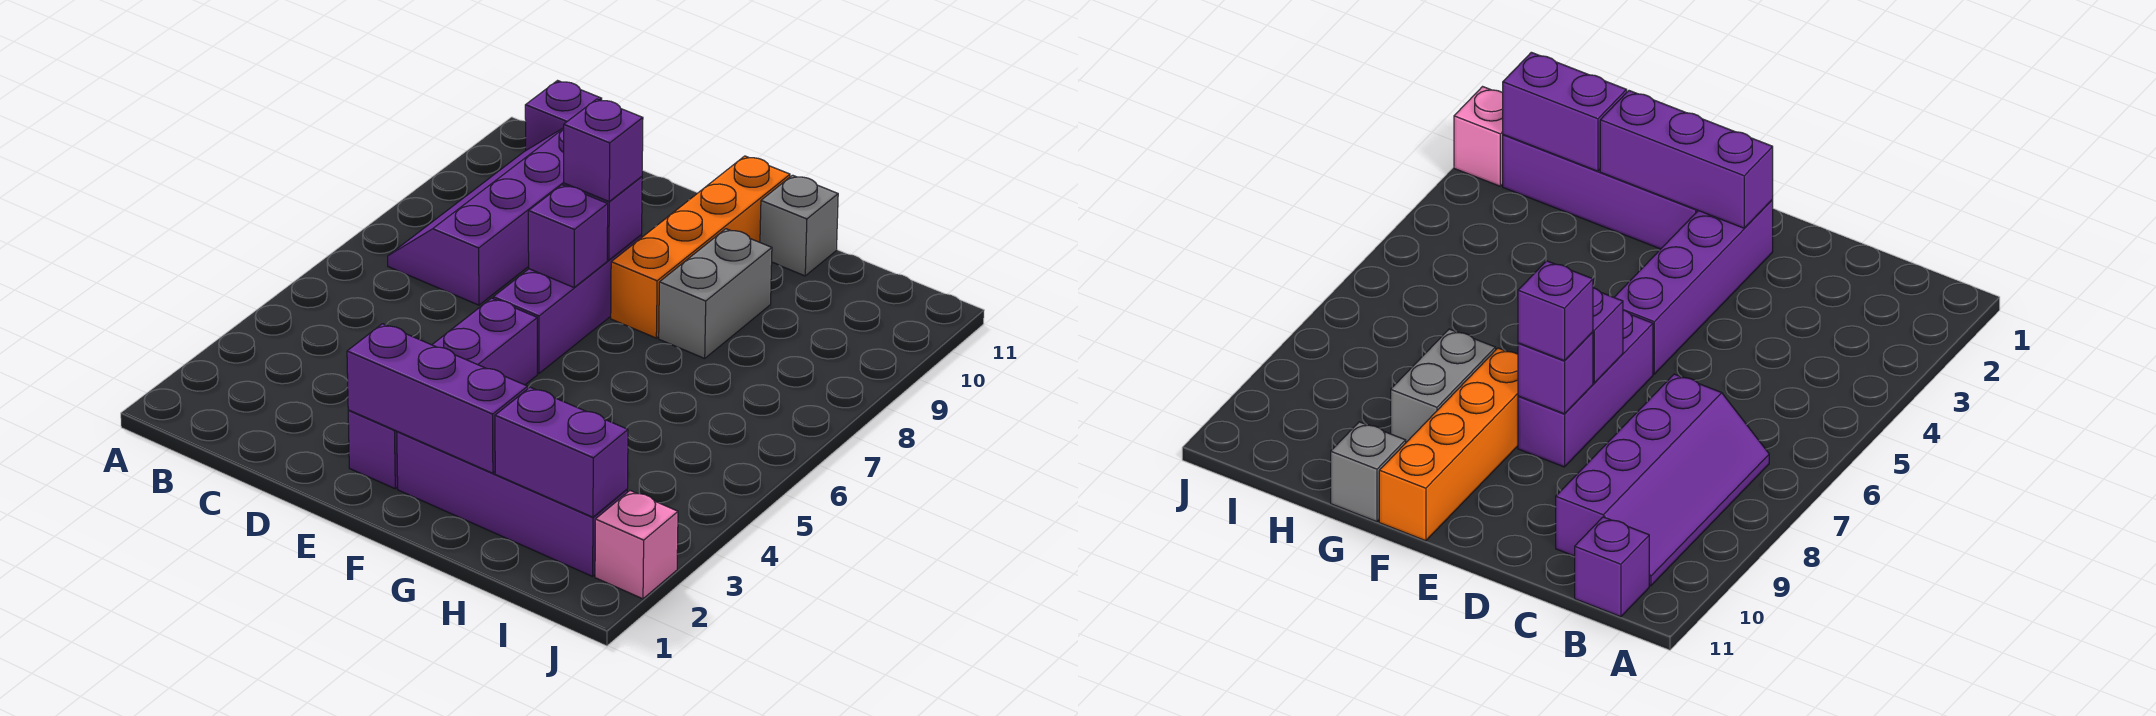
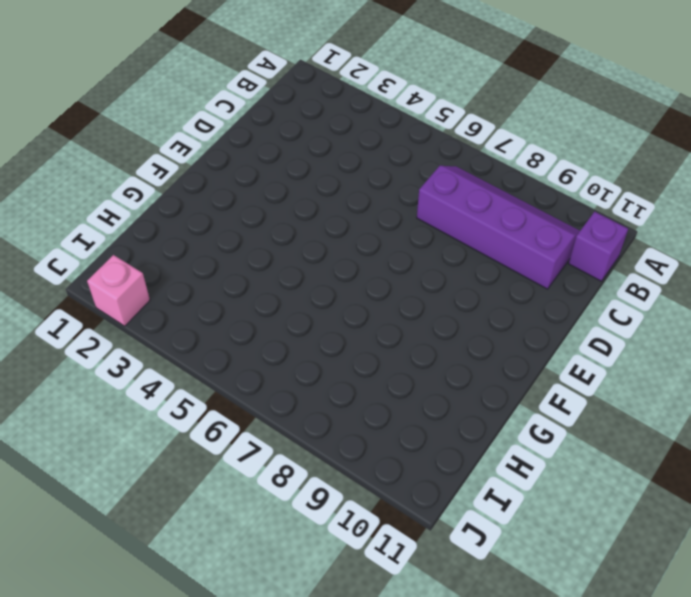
none -> purple 1x4 brick [348,298,537,489]
none -> purple 1x3 brick [493,235,642,373]
none -> purple 1x4 brick [397,431,627,576]

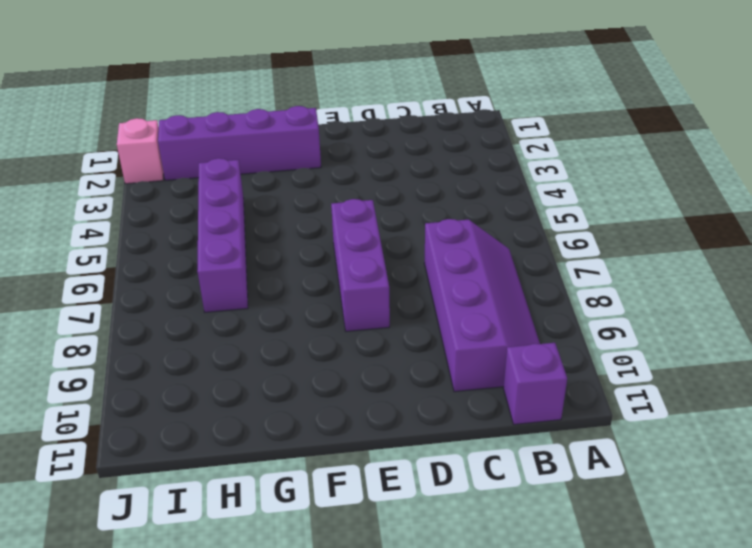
purple 1x4 brick [197,158,248,312] -> purple 1x4 brick moved to [348,298,537,489]
none -> orange 1x4 brick [611,156,790,338]
none -> grey 1x2 brick [659,229,772,358]
none -> grey 1x1 brick [760,175,838,276]

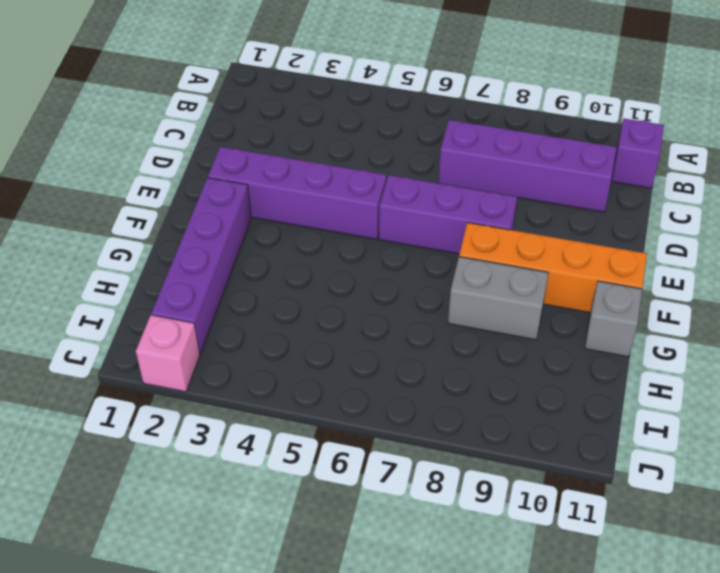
none -> purple 1x3 brick [347,324,528,473]
none -> purple 1x1 brick [528,185,608,287]
none -> purple 1x1 brick [564,177,642,260]

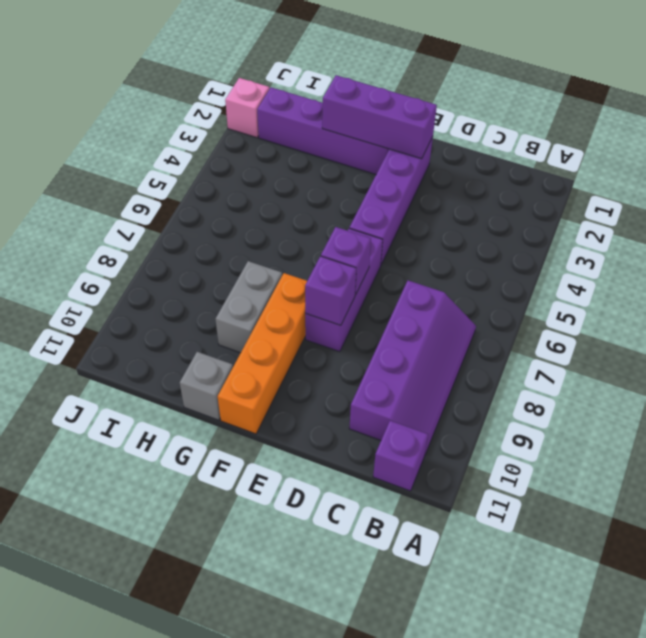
none -> purple 1x2 brick [495,387,628,517]
none -> purple 1x1 brick [564,99,643,201]

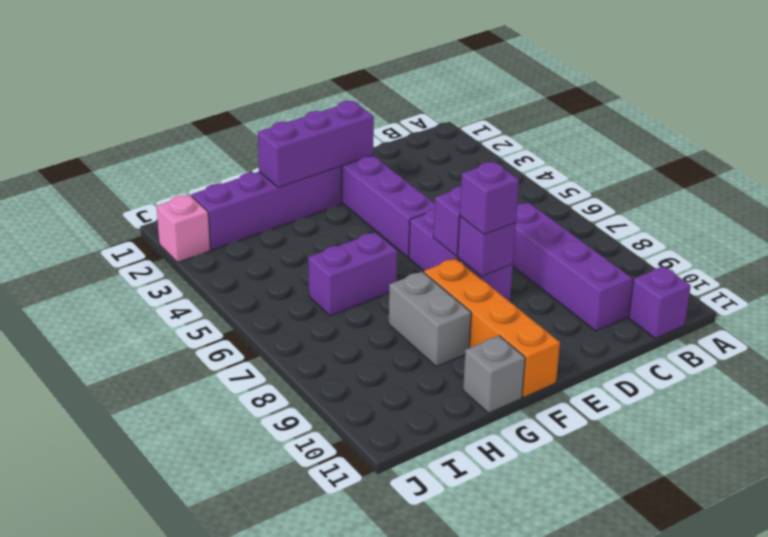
purple 1x2 brick [308,232,397,316] -> purple 1x2 brick moved to [495,387,628,517]

